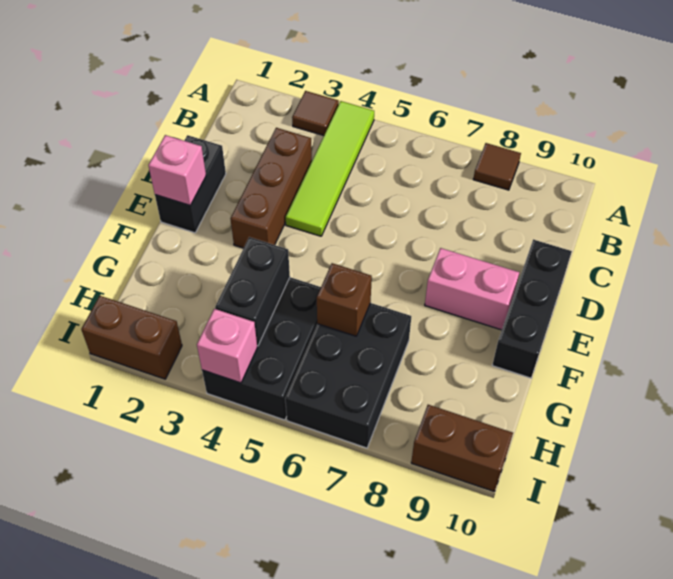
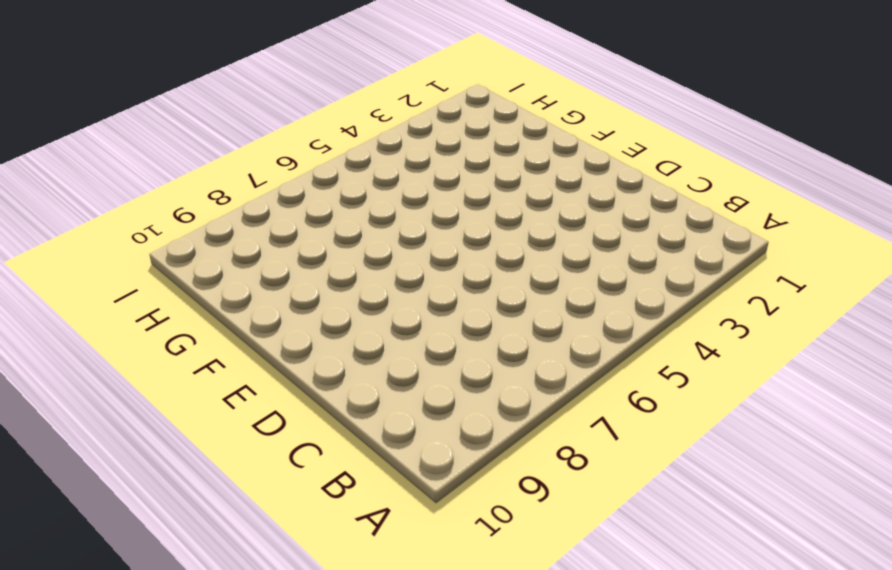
none -> brown 1x1 tile [292,91,339,136]
none -> lime 1x4 tile [286,101,374,236]
none -> brown 1x1 tile [473,143,521,190]

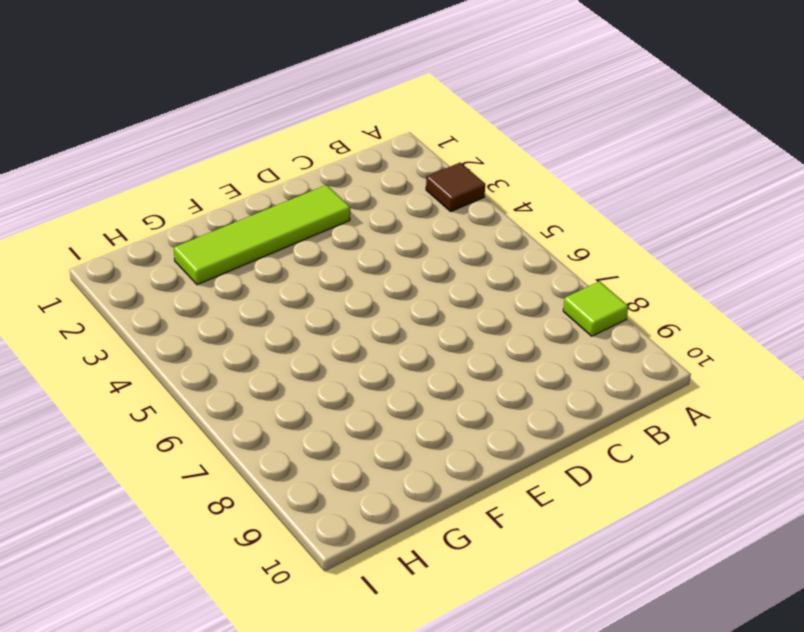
lime 1x1 tile [563,281,628,336] -> brown 1x1 tile [473,143,521,190]
lime 1x4 tile [174,185,350,285] -> lime 1x4 tile moved to [286,101,374,236]
none -> brown 1x3 brick [230,128,312,248]
none -> black 1x2 brick [155,135,226,233]
none -> black 1x3 brick [492,239,572,378]

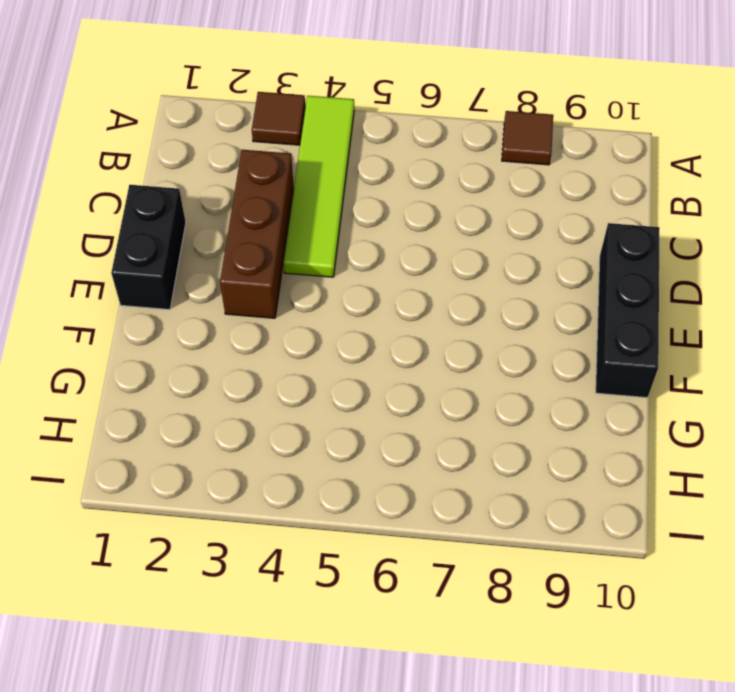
none -> pink 1x2 brick [425,248,519,330]
none -> black 2x3 brick [202,277,321,420]
none -> black 2x3 brick [285,303,411,448]

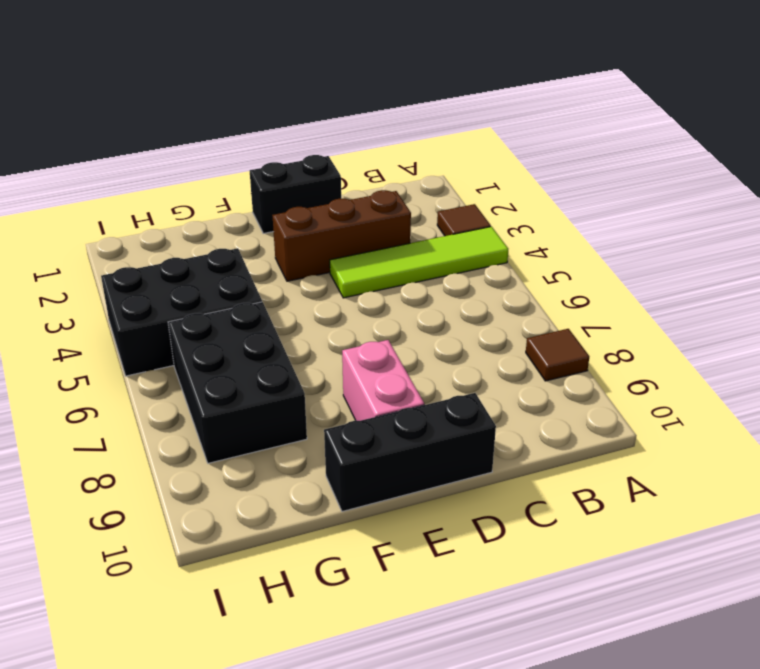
black 2x3 brick [168,302,307,463] -> black 2x3 brick turned to [285,303,411,448]
none -> brown 1x2 brick [81,296,182,379]
none -> brown 1x2 brick [411,405,513,491]
none -> pink 1x1 brick [148,135,206,205]

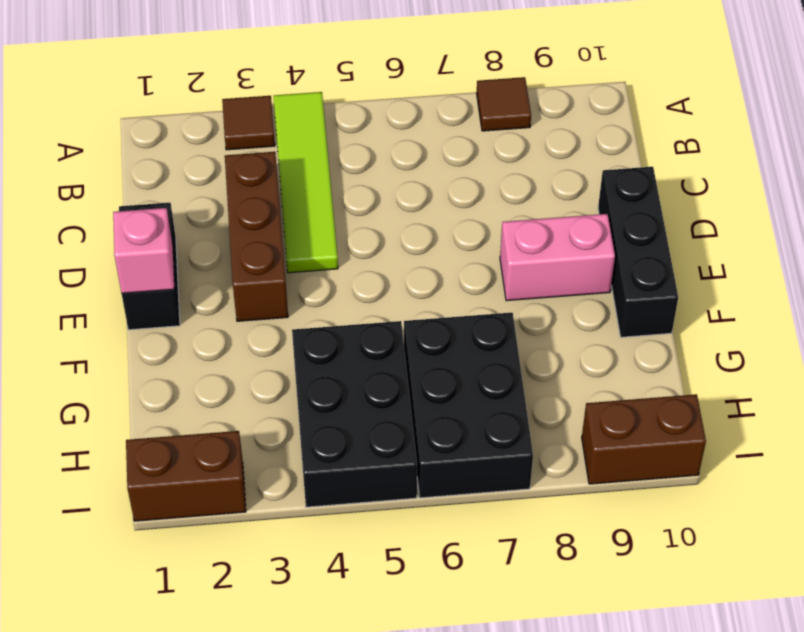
none -> black 1x2 brick [215,237,290,346]
none -> brown 1x1 brick [317,263,372,336]
none -> pink 1x1 brick [197,309,257,383]

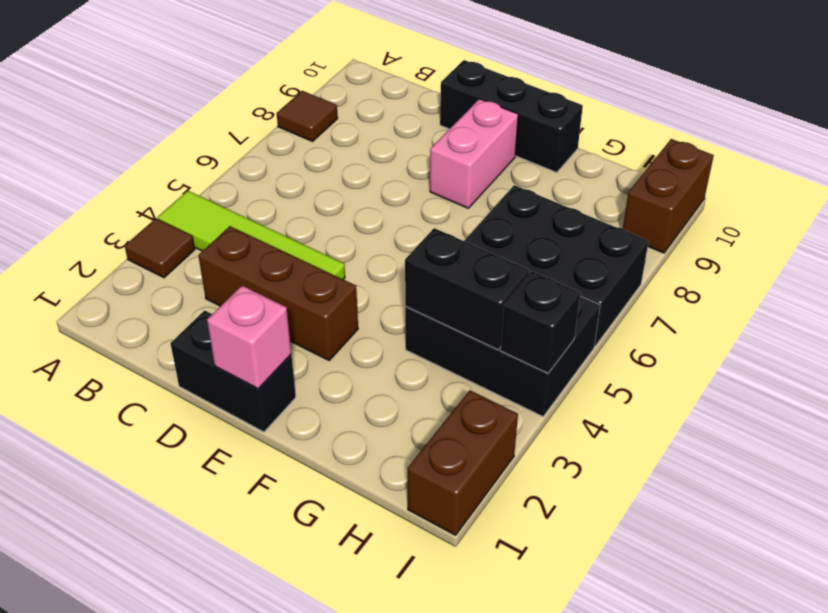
black 1x1 brick [501,271,580,373] -> pink 1x1 brick [197,309,257,383]
none -> brown 1x1 brick [317,263,372,336]

